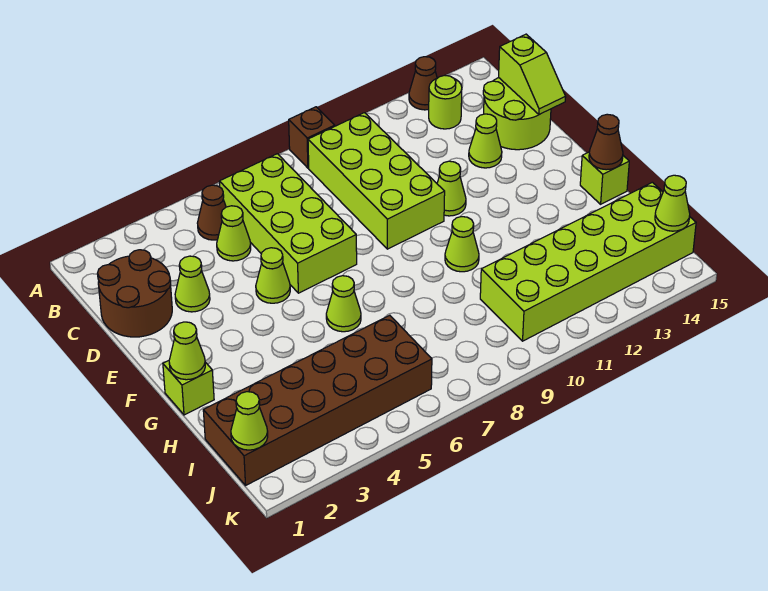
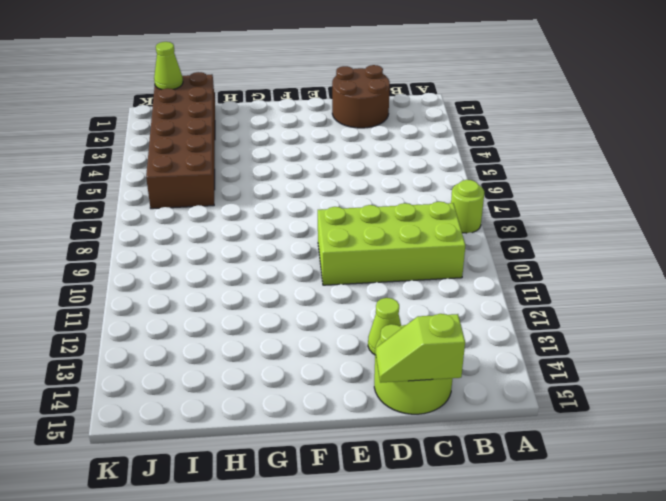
lime 1x1 round brick [451,180,484,233] -> lime 1x1 round brick moved to [429,75,462,129]
none -> brown 1x1 brick [289,107,335,168]
none -> brown 1x1 cone [409,57,437,110]
none -> brown 1x1 cone [197,185,226,240]

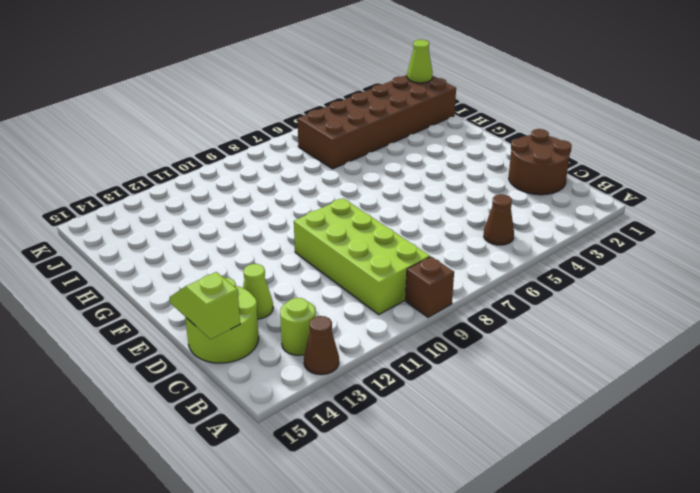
none -> lime 2x4 brick [220,154,357,293]
none -> lime 1x1 cone [217,206,251,261]
none -> lime 1x1 cone [175,256,210,312]

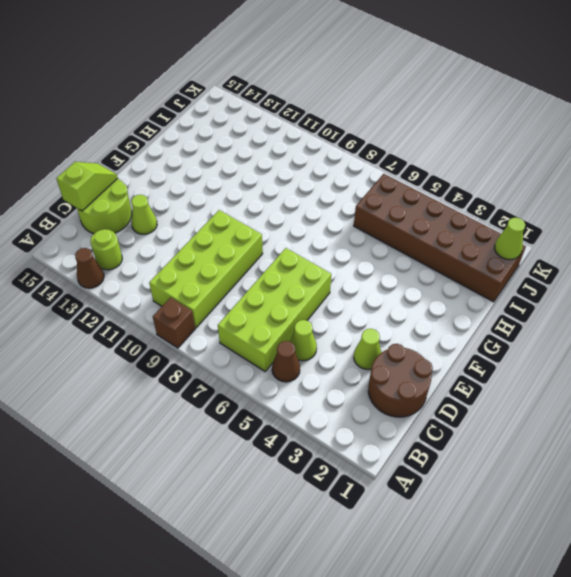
none -> lime 1x1 cone [256,248,290,303]
none -> lime 1x1 cone [437,161,466,216]
none -> lime 1x1 brick [163,361,214,415]

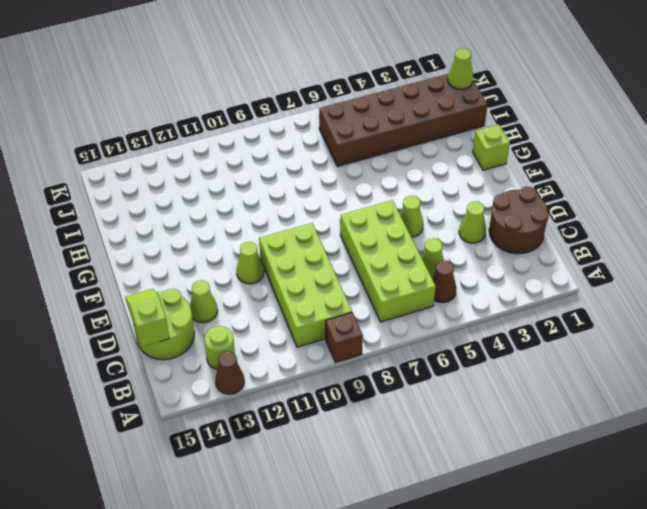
none -> lime 1x1 cone [326,276,361,332]
none -> lime 1x1 cone [445,217,479,272]
none -> lime 1x1 brick [580,152,629,204]

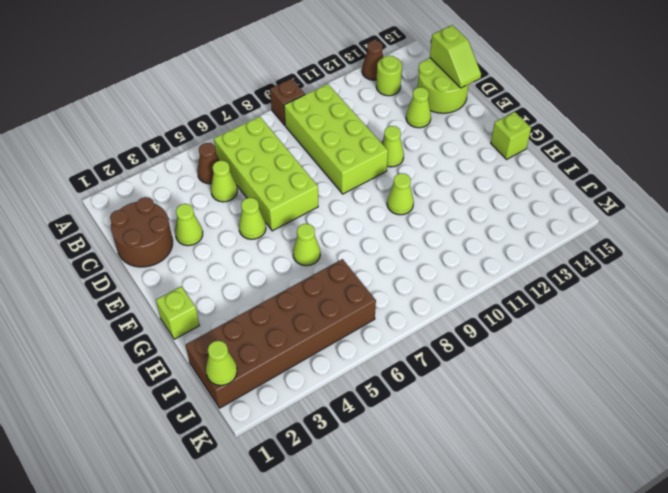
none -> lime 2x6 brick [480,182,696,341]
none -> lime 1x1 cone [169,322,205,380]
none -> brown 1x1 cone [589,114,623,170]

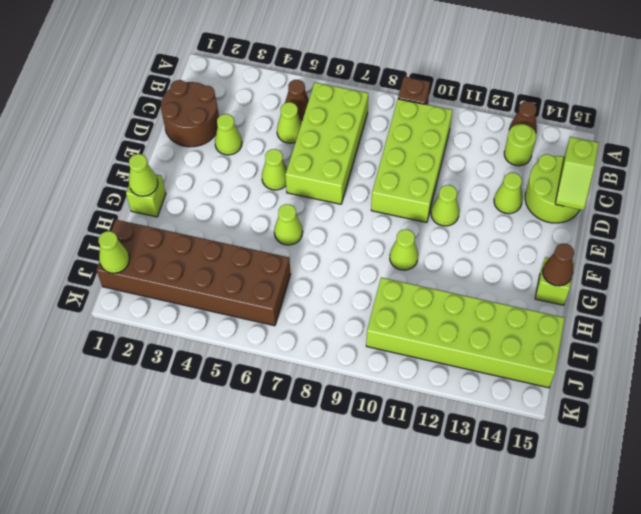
none -> lime 1x1 cone [655,175,690,231]

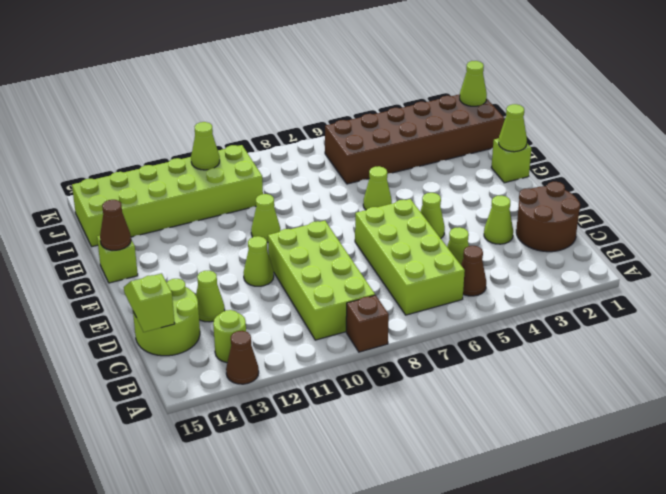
lime 1x1 cone [191,122,220,170] -> lime 1x1 cone moved to [655,175,690,231]

